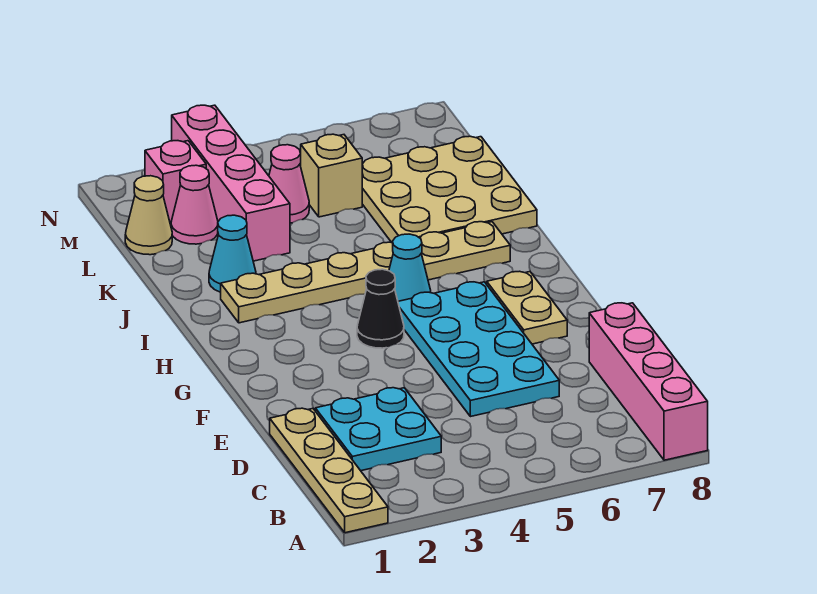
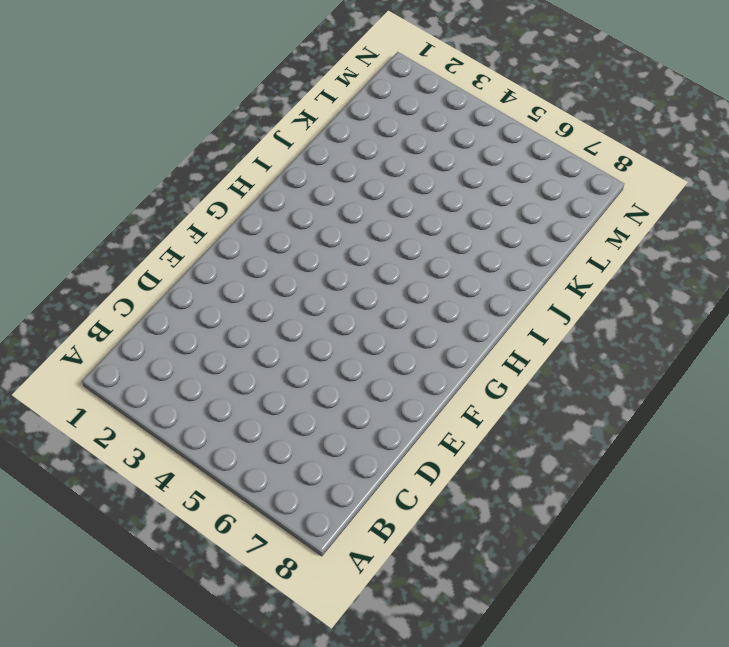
none -> tan 1x4 plate [270,408,388,533]
none -> pink 1x4 brick [589,303,708,460]
none -> cyan 2x2 plate [315,388,441,471]

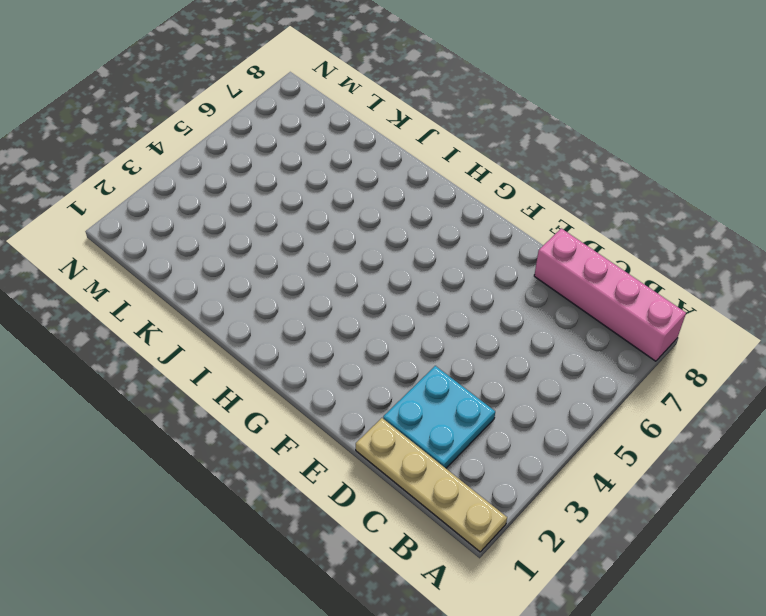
none -> cyan 2x4 plate [398,282,559,417]
none -> tan 1x2 plate [487,271,567,344]
none -> black 1x1 cone [357,269,404,348]

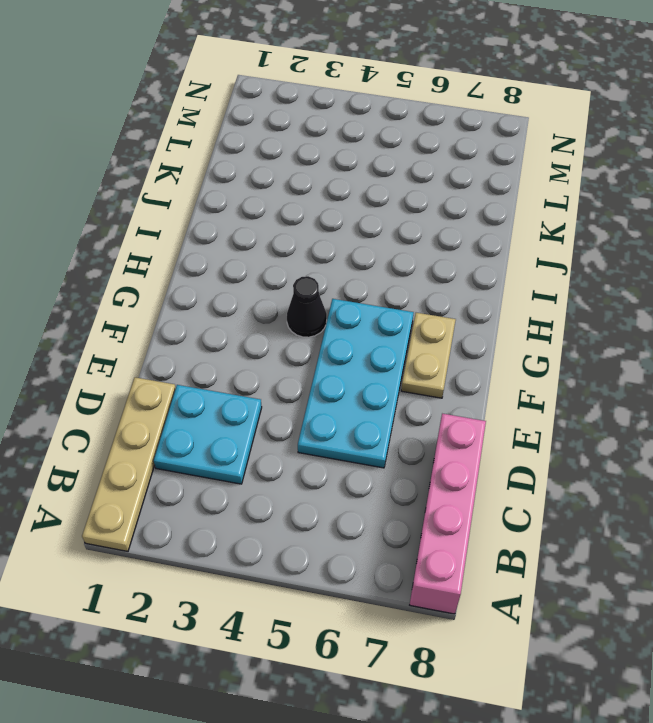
none -> cyan 1x1 cone [389,234,431,301]
none -> tan 1x6 plate [221,222,510,323]
none -> cyan 1x1 cone [209,215,256,292]

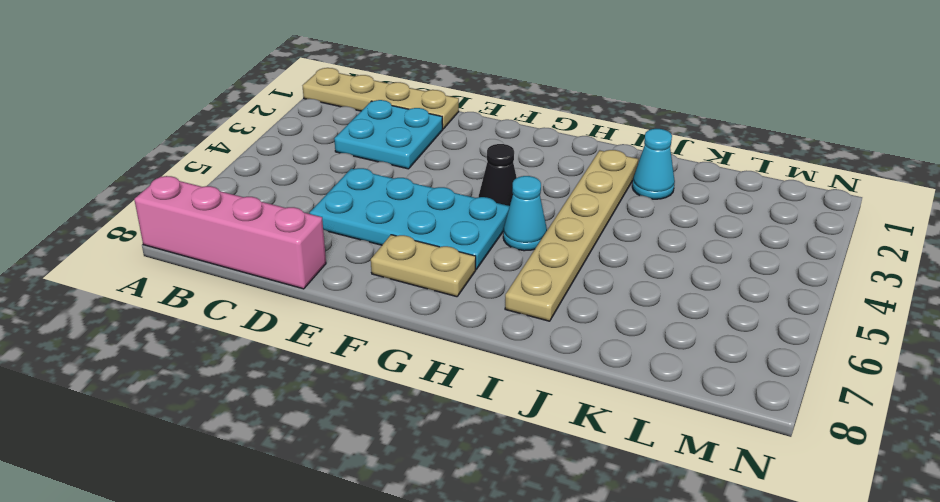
none -> tan 3x3 plate [362,136,537,243]
none -> pink 1x4 brick [172,105,290,261]
none -> tan 1x1 cone [125,176,172,255]

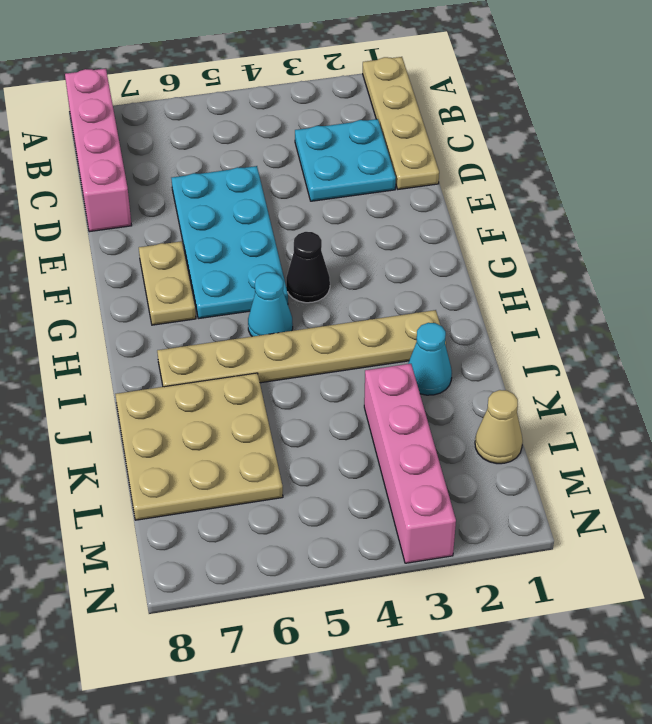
none -> pink 1x1 cone [171,165,218,244]
none -> pink 1x1 cone [269,145,309,223]
none -> tan 1x1 brick [301,134,362,217]

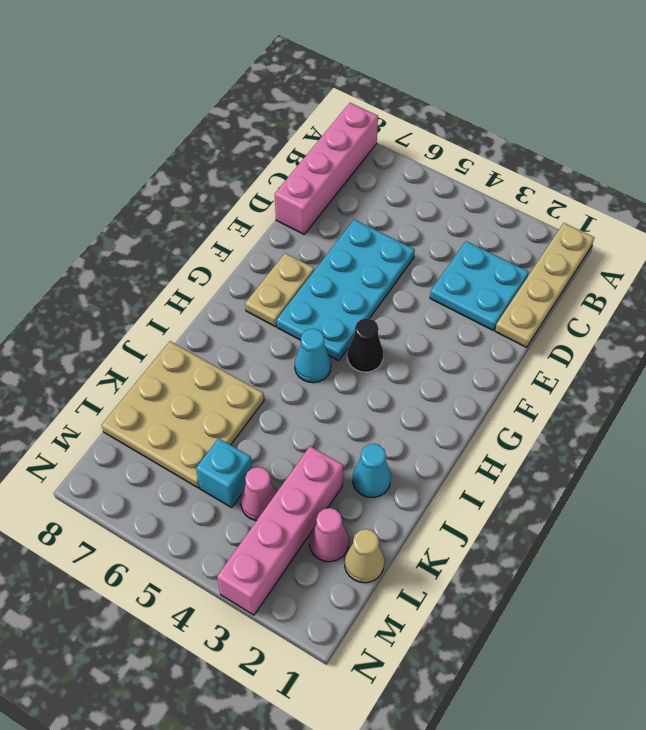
cyan 1x1 brick [196,438,252,507] -> tan 1x1 brick [301,134,362,217]
none -> tan 1x6 plate [221,222,510,323]
none -> pink 1x1 brick [145,141,206,222]

